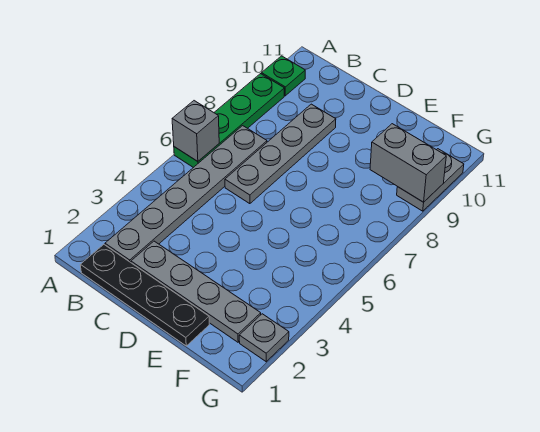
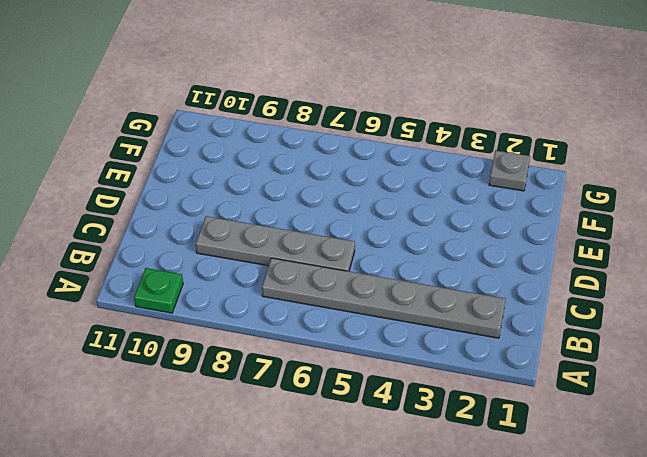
none -> green 1x4 plate [174,74,284,168]
none -> black 1x4 plate [80,245,209,346]

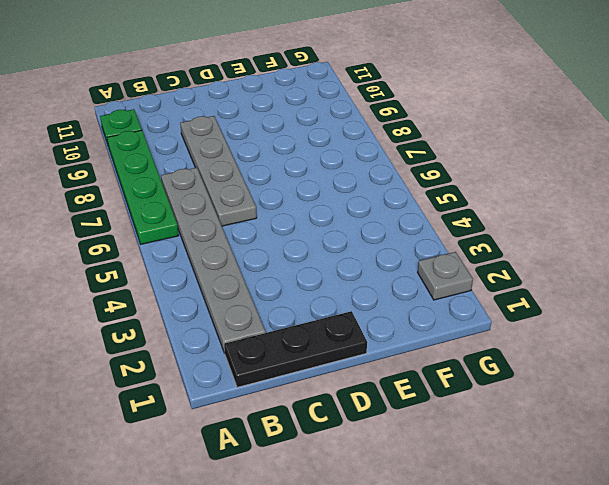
black 1x3 plate [224,311,367,387] -> black 1x4 plate [80,245,209,346]
none -> grey 1x4 plate [131,241,261,342]
none -> grey 1x2 plate [397,149,464,211]

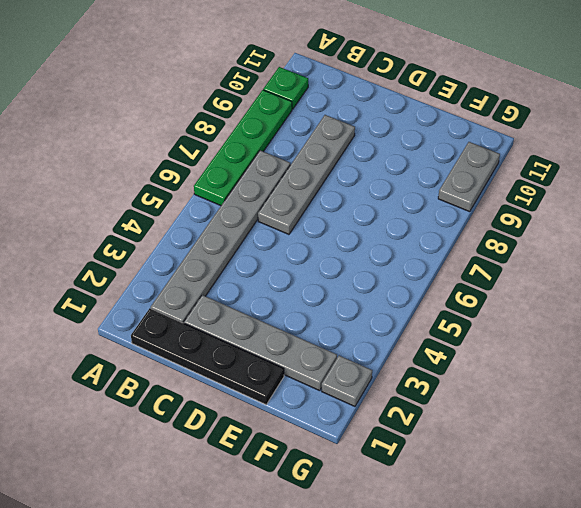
none -> grey 1x1 brick [172,101,219,161]
none -> grey 1x2 brick [370,124,446,202]

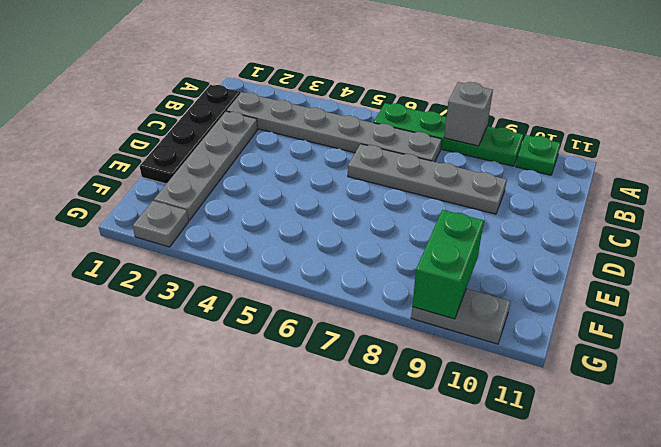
grey 1x1 brick [444,82,493,146] -> grey 1x1 brick moved to [172,101,219,161]
green 1x2 brick [412,210,484,319] -> grey 1x2 brick [370,124,446,202]

